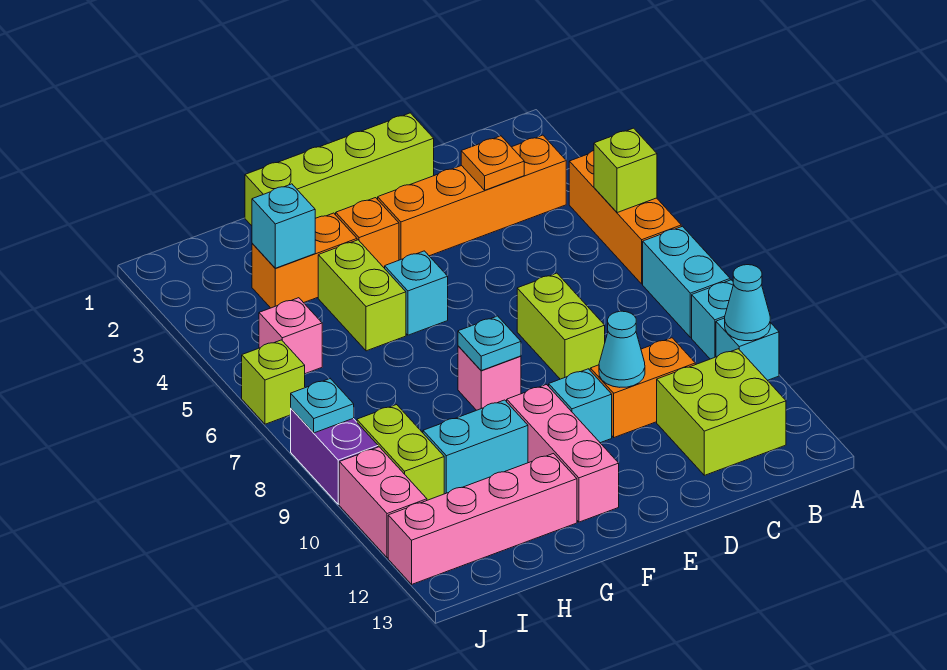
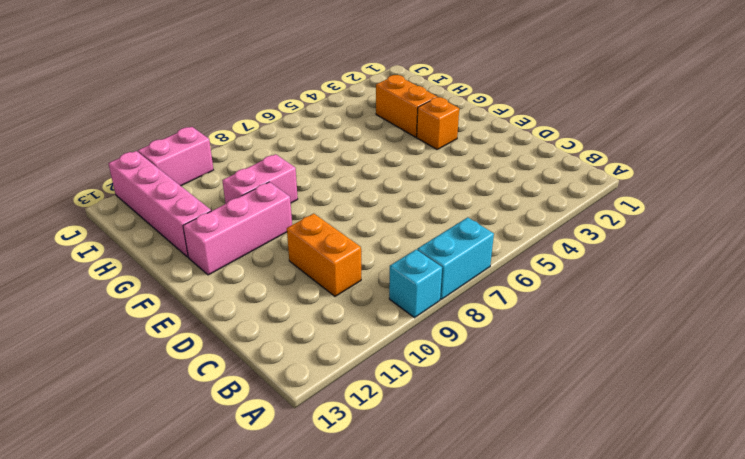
pink 1x2 brick [222,154,298,204] -> cyan 1x2 brick [423,400,528,494]
none -> orange 1x3 brick [569,151,681,284]
none -> cyan 1x1 brick [716,318,779,380]
none -> orange 1x4 brick [378,135,566,260]
none -> lime 2x2 brick [657,349,786,475]

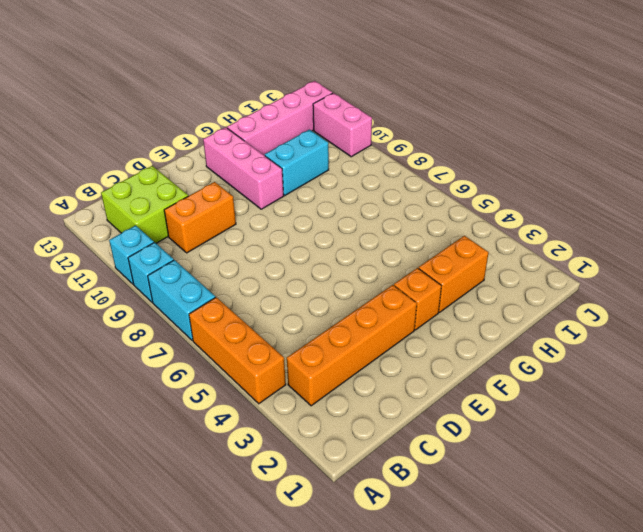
none -> lime 1x4 brick [245,113,434,226]
none -> lime 1x2 brick [517,273,605,379]
none -> cyan 1x1 brick [549,369,612,443]
none -> cyan 1x1 brick [385,251,448,335]

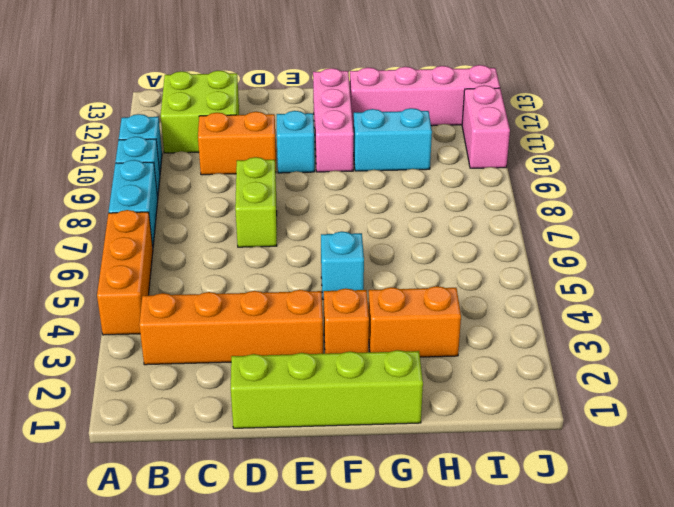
none -> pink 1x1 brick [458,346,521,410]
none -> lime 1x2 brick [318,240,406,351]
none -> pink 1x1 brick [259,298,322,374]
none -> lime 1x2 brick [357,405,444,500]

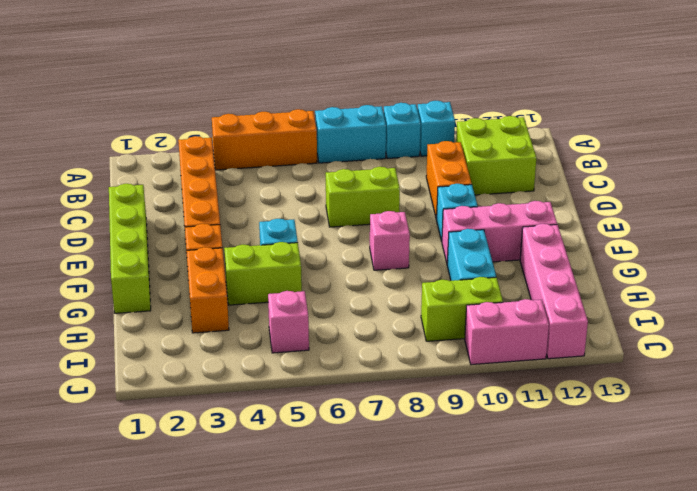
none -> lime 1x1 brick [242,340,305,424]
none -> purple 1x2 brick [291,409,378,504]
none -> lime 1x1 brick [594,128,657,213]
none -> cyan 1x1 cone [725,265,770,341]

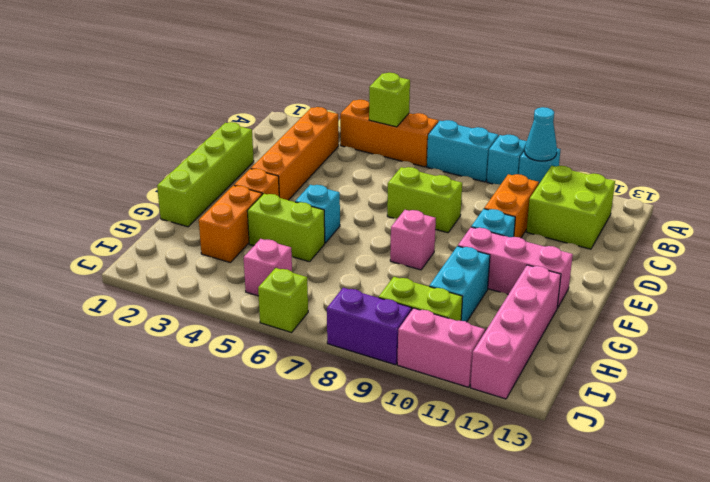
none -> orange 1x1 plate [461,136,524,190]
none -> cyan 1x1 cone [599,311,645,387]
none -> cyan 1x1 plate [458,316,521,371]
none -> cyan 1x1 brick [252,184,315,268]

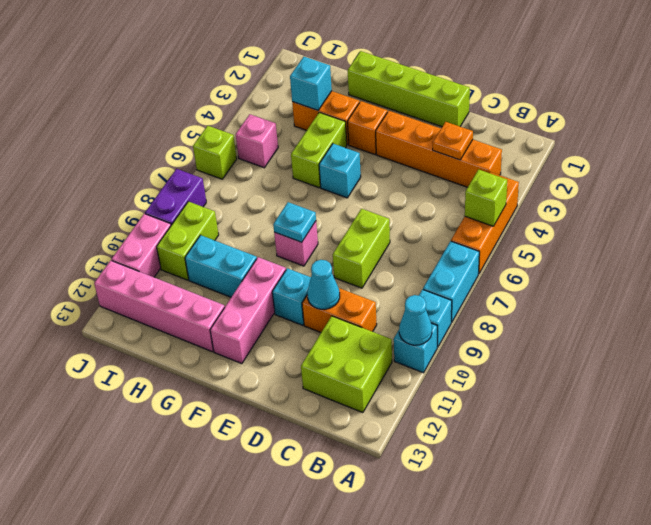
none -> cyan 1x1 plate [291,379,354,433]

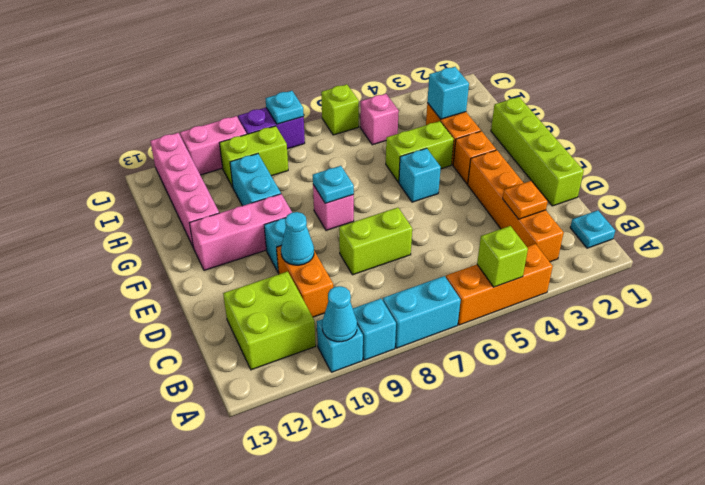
cyan 1x1 plate [570,210,615,248] -> none

